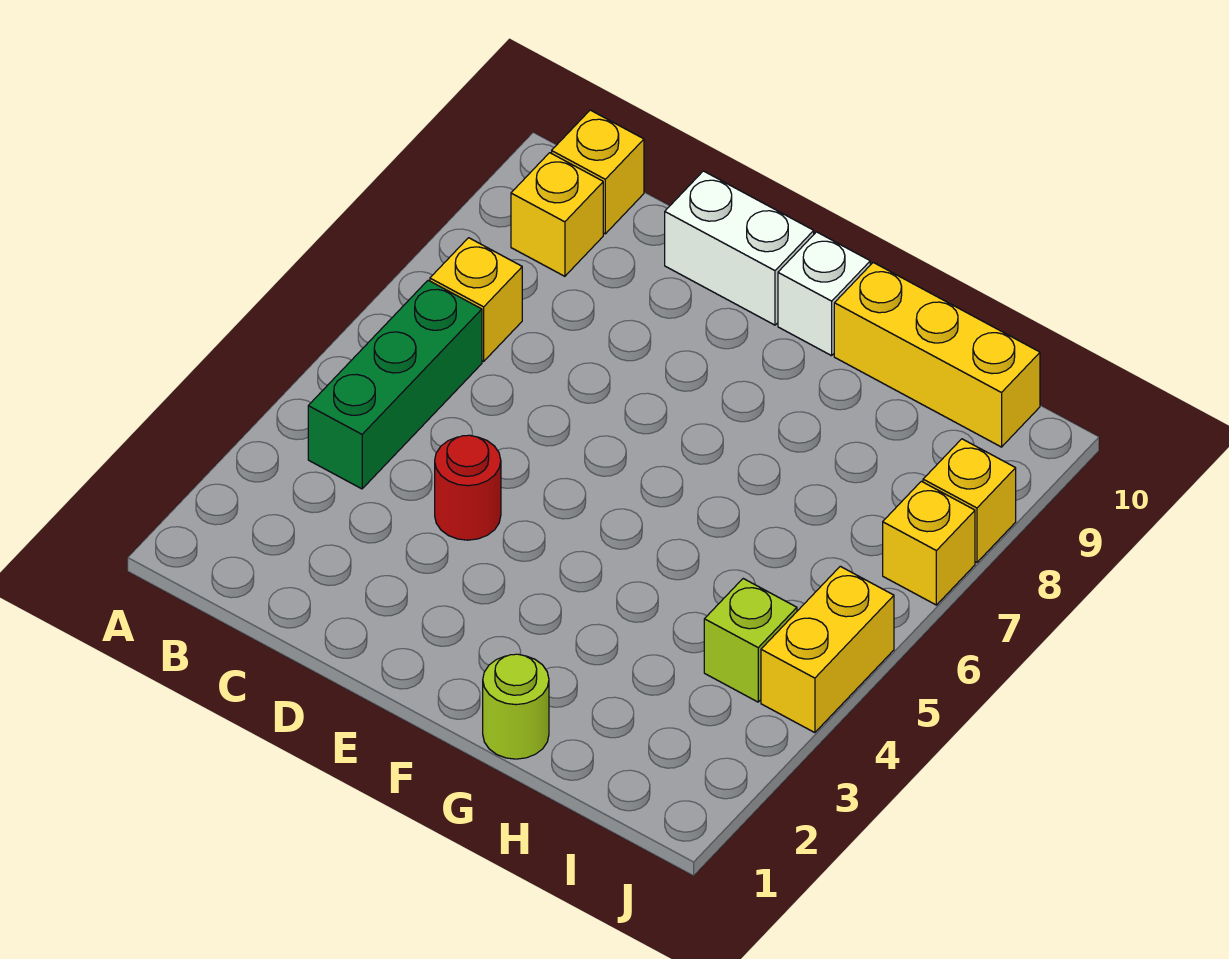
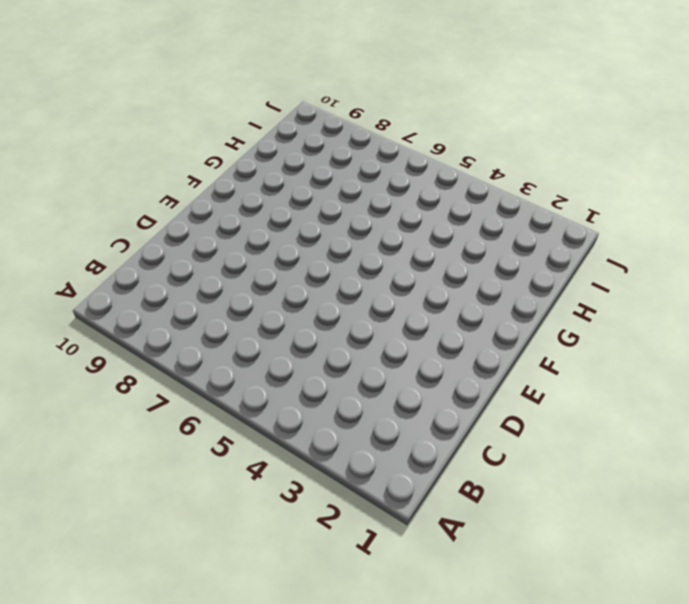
none -> green 1x3 brick [308,280,482,489]
none -> yellow 1x1 brick [430,238,522,361]
none -> yellow 1x1 brick [511,153,603,276]

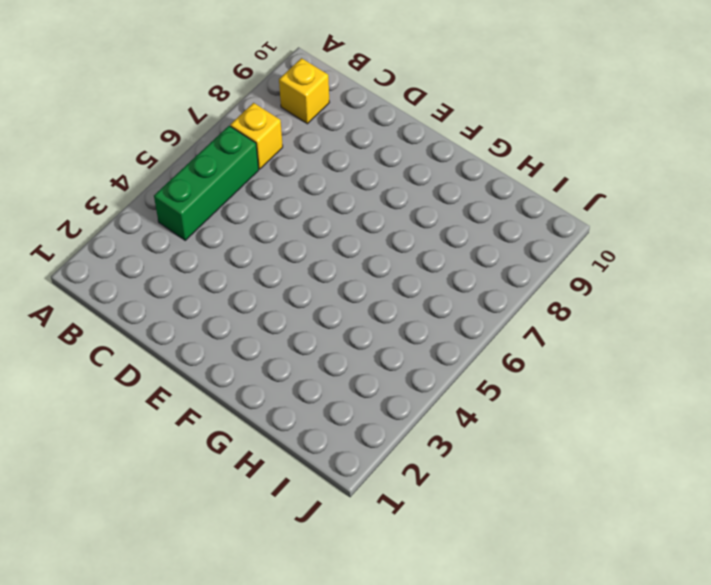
none -> yellow 1x1 brick [552,110,644,234]
none -> red 1x1 round brick [435,435,501,540]
none -> white 1x2 brick [665,171,814,325]

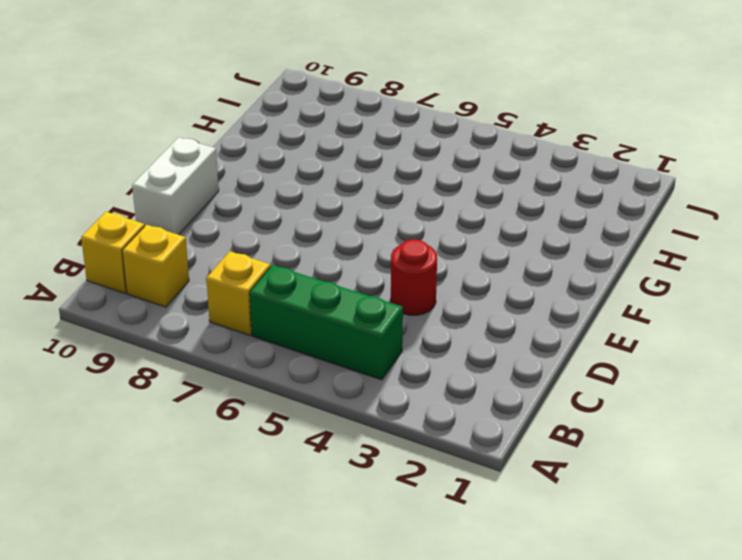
none -> white 1x1 brick [778,232,870,356]
none -> lime 1x1 round brick [483,654,549,759]
none -> yellow 1x3 brick [834,263,1040,447]

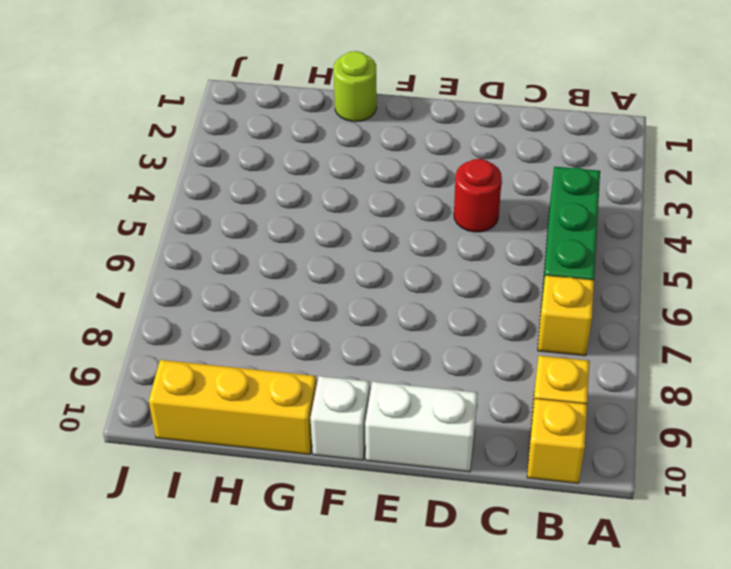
none -> lime 1x1 brick [704,579,797,702]
none -> yellow 1x2 brick [761,566,894,733]
none -> yellow 1x1 brick [883,481,975,605]

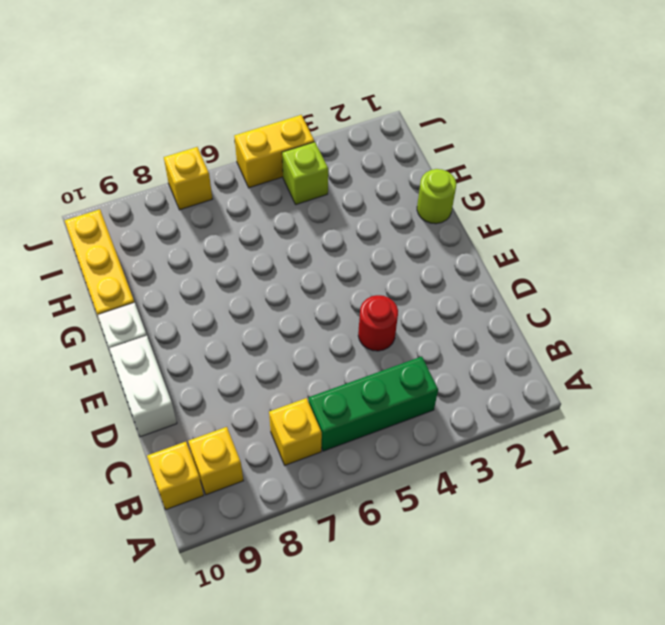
none -> yellow 1x1 brick [923,439,1016,562]

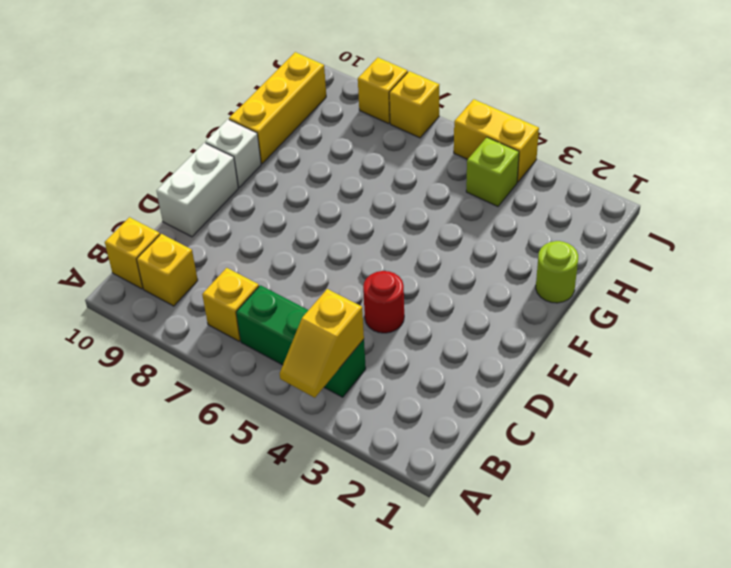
yellow 1x2 slope [280,289,364,398] -> none

